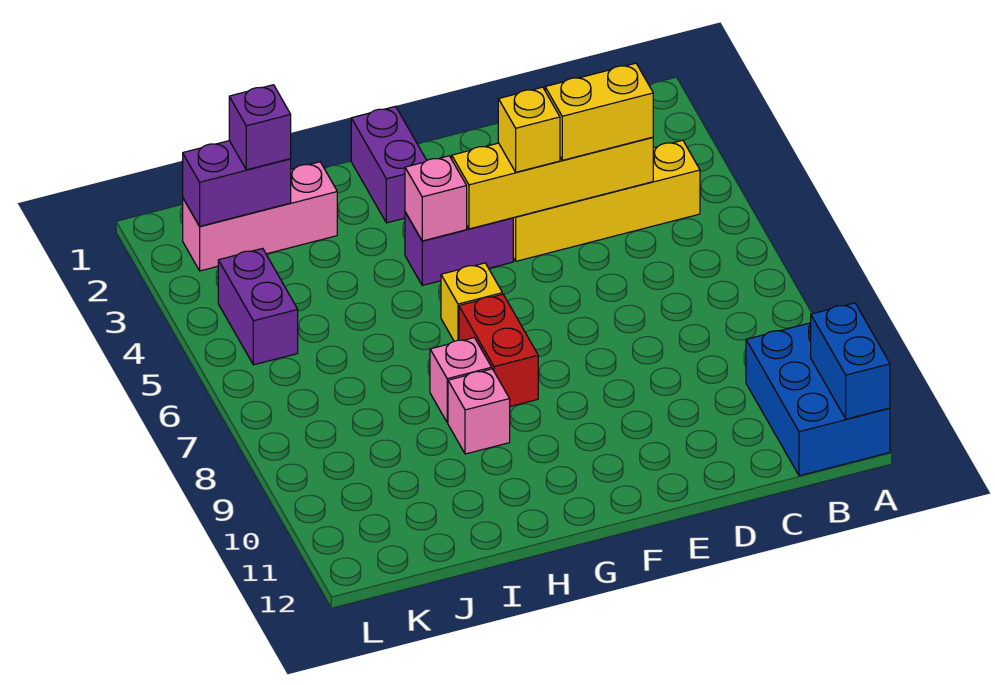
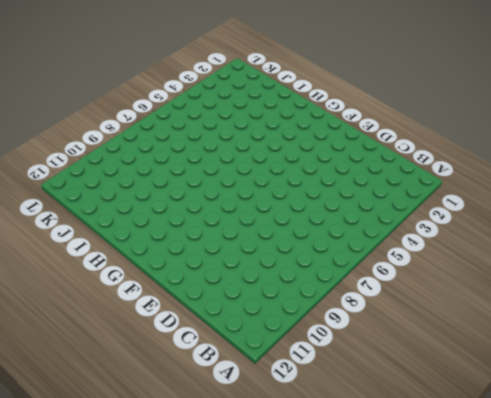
none -> blue 2x3 brick [746,323,890,476]
none -> yellow 1x4 brick [513,140,700,261]
none -> purple 1x2 brick [405,212,513,285]

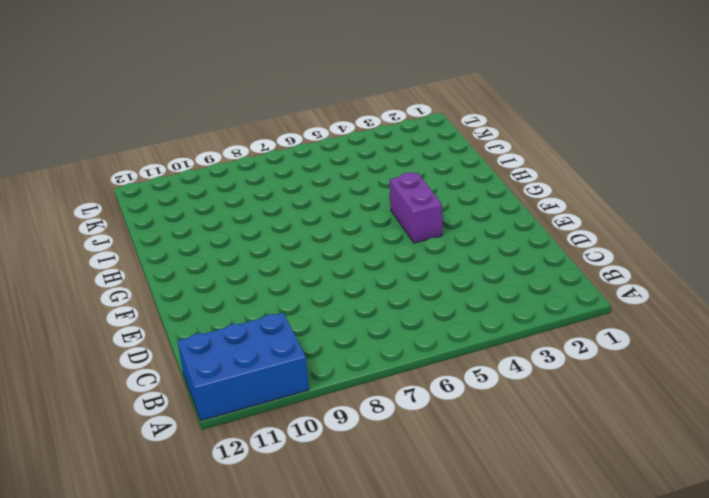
none -> yellow 1x4 brick [513,140,700,261]
none -> purple 1x2 brick [351,106,427,223]
none -> yellow 1x1 brick [441,263,502,341]

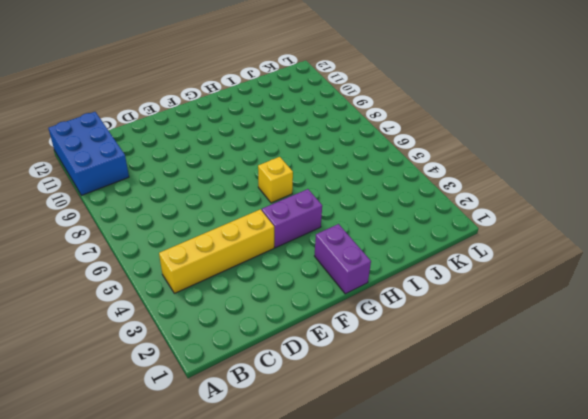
none -> red 1x2 brick [459,294,538,407]
none -> pink 1x1 brick [430,338,492,423]
none -> pink 1x1 brick [448,369,510,454]

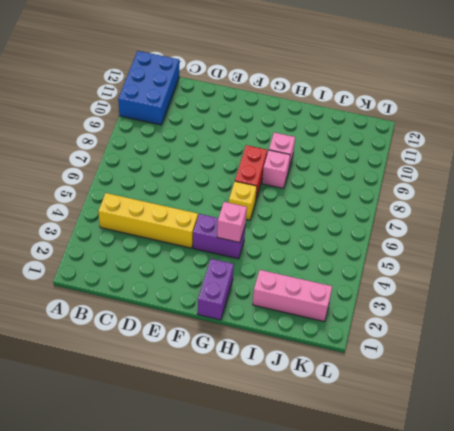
none -> purple 1x2 brick [218,248,298,365]
none -> blue 1x2 brick [811,303,890,419]
none -> yellow 1x4 brick [452,137,653,229]

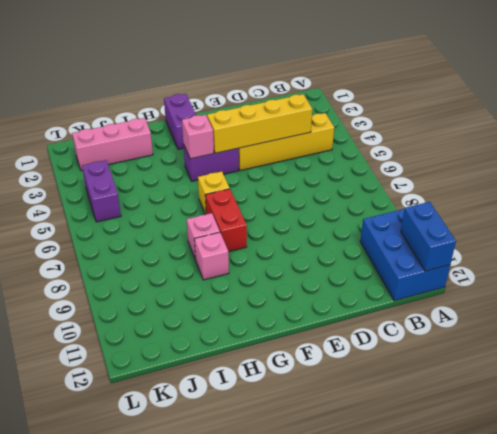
none -> purple 1x2 brick [183,141,291,226]
none -> yellow 1x2 brick [545,63,653,160]
none -> yellow 1x1 brick [498,87,560,172]

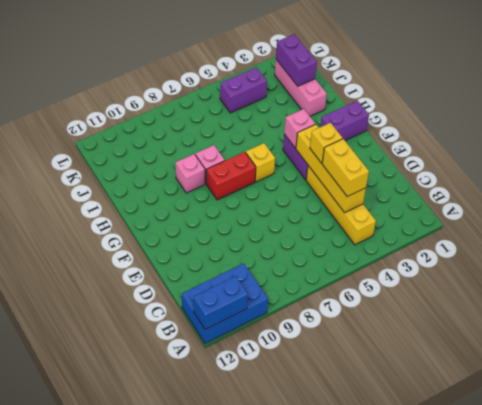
none -> purple 1x1 brick [229,85,291,170]

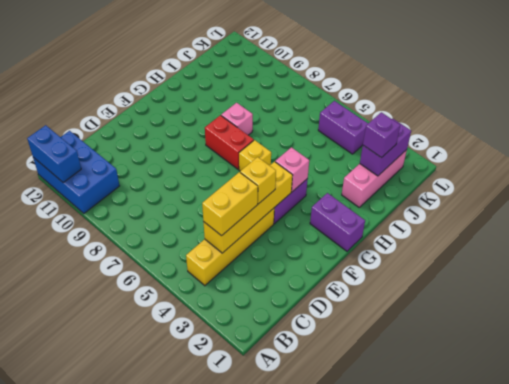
none -> pink 1x1 brick [448,369,510,454]

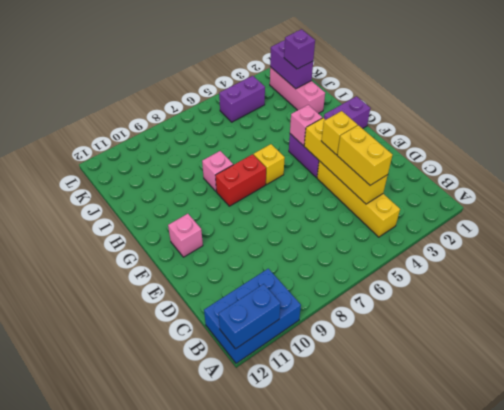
pink 1x1 brick [168,214,203,257] -> pink 1x1 brick moved to [448,369,510,454]

